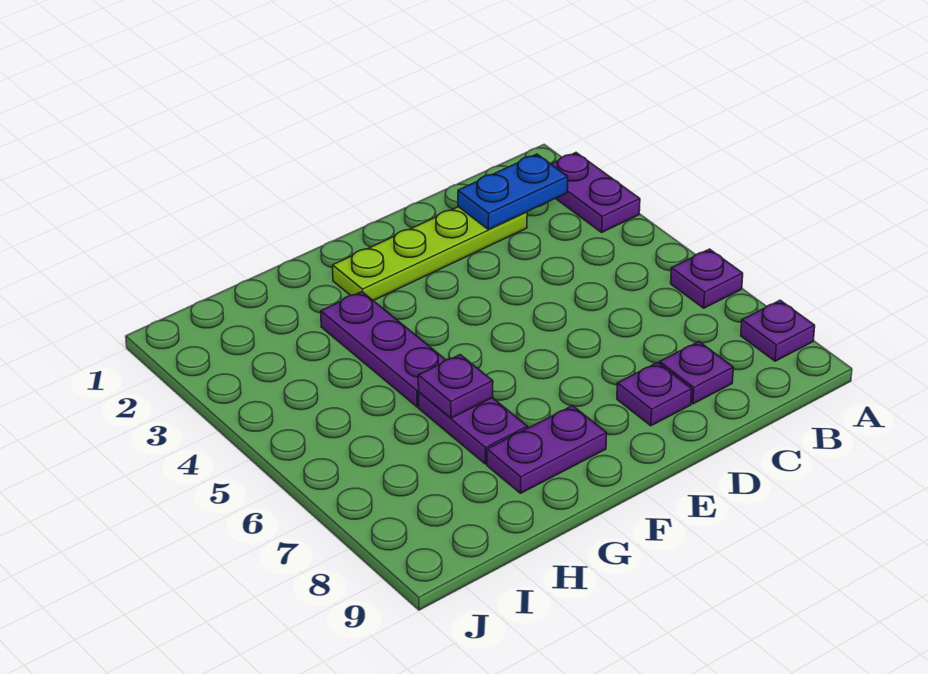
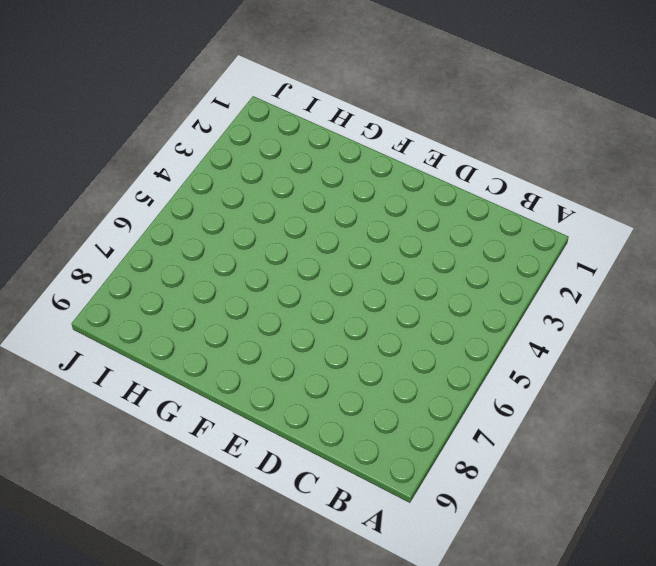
none -> purple 1x2 plate [551,153,640,232]
none -> purple 1x1 plate [671,249,743,308]

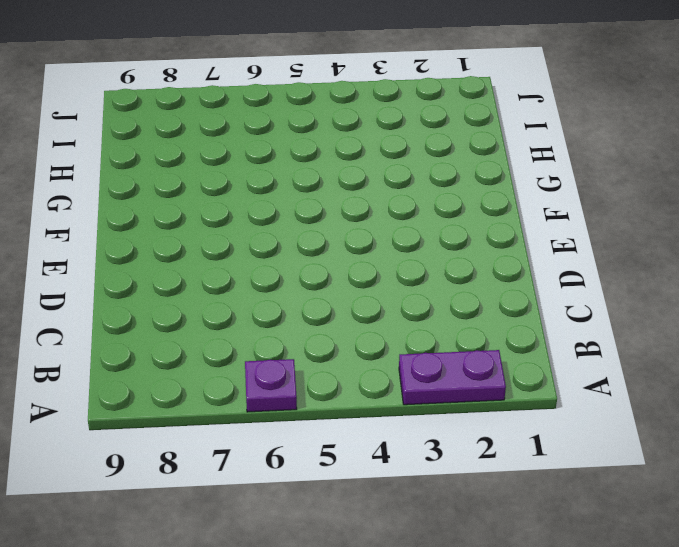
none -> purple 1x1 plate [741,300,815,361]
none -> lime 1x4 plate [333,207,527,301]

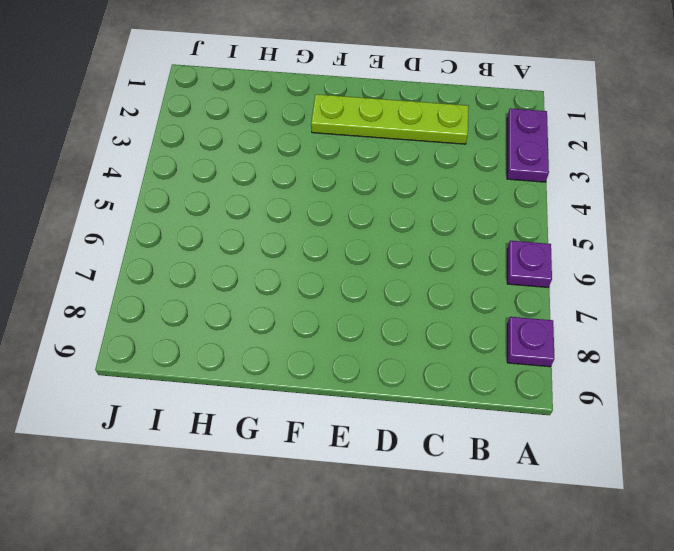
none -> purple 1x1 plate [659,342,733,404]
none -> purple 1x1 plate [617,363,692,426]

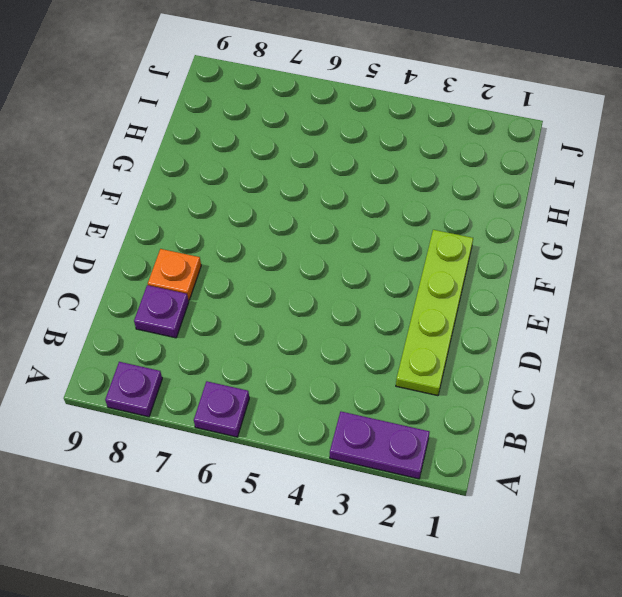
orange 1x1 plate [148,249,201,300] -> purple 1x1 plate [617,363,692,426]
none -> purple 1x2 plate [487,406,607,493]
none -> purple 1x3 plate [321,292,446,407]

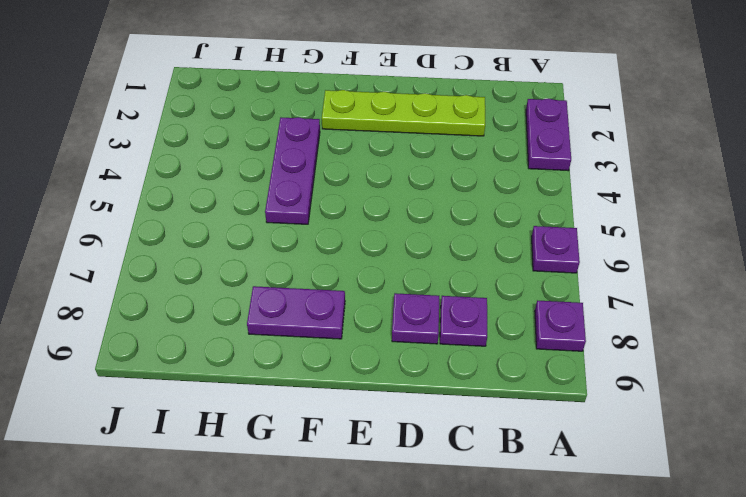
none -> purple 1x2 plate [419,392,527,464]
none -> blue 1x2 plate [458,154,568,230]

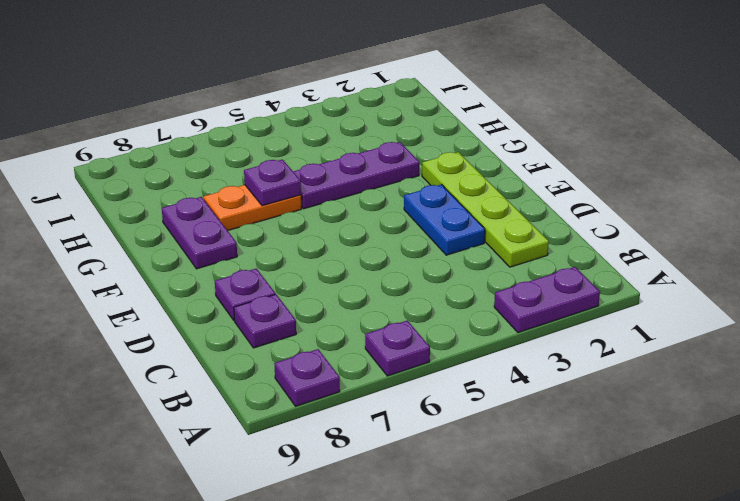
blue 1x2 plate [404,185,485,255] -> blue 1x2 plate moved to [458,154,568,230]
orange 1x2 plate [204,185,301,231] -> purple 1x2 plate [419,392,527,464]

